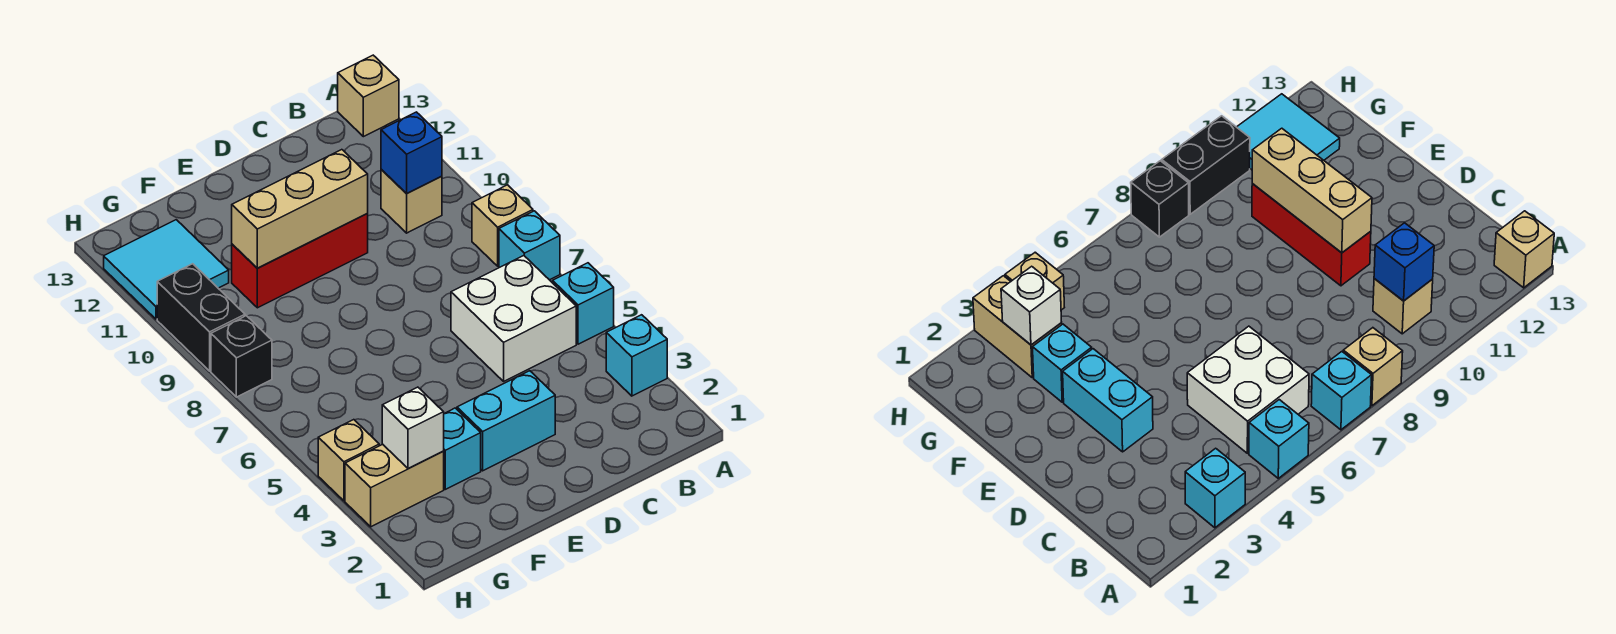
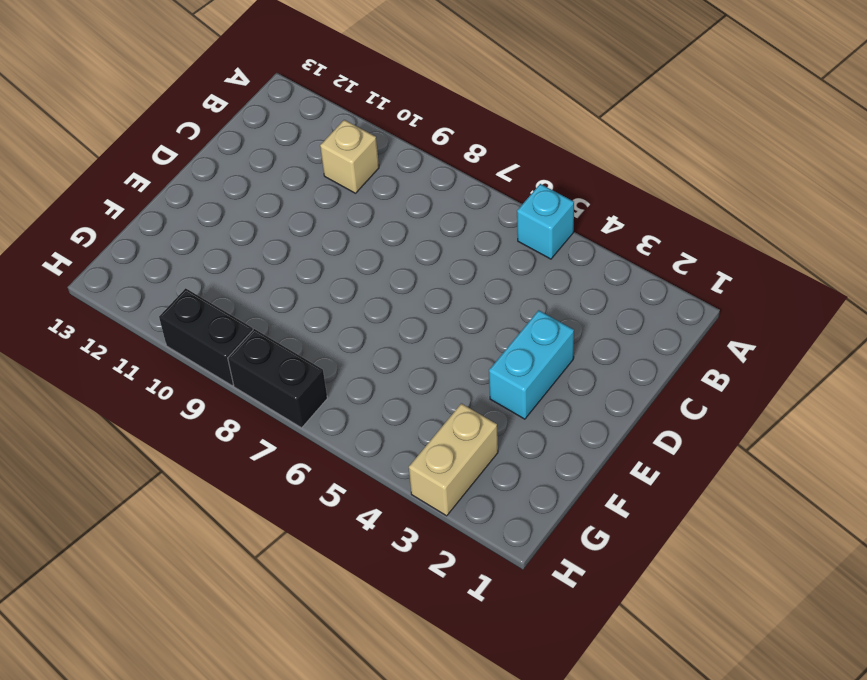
black 1x2 brick [228,329,327,428] -> black 1x1 brick [211,316,272,397]
none -> cyan 1x1 brick [606,315,667,396]
none -> cyan 1x1 brick [499,211,560,280]
none -> tan 1x1 brick [472,185,533,266]

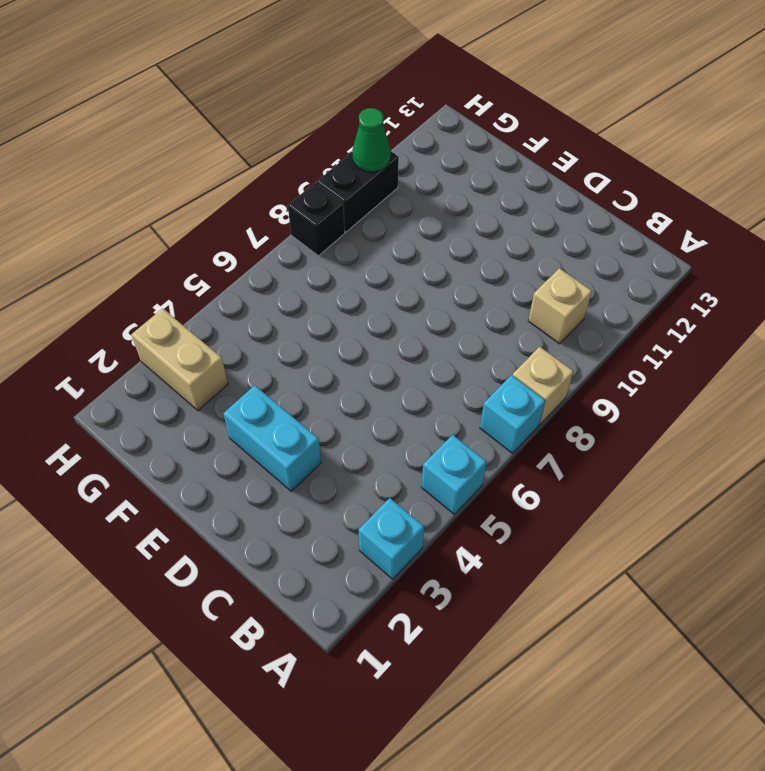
green 1x1 cone [352,108,391,172] -> none
none -> tan 1x1 brick [338,55,399,137]
none -> white 2x2 brick [451,256,576,381]
none -> red 1x3 brick [232,214,368,308]

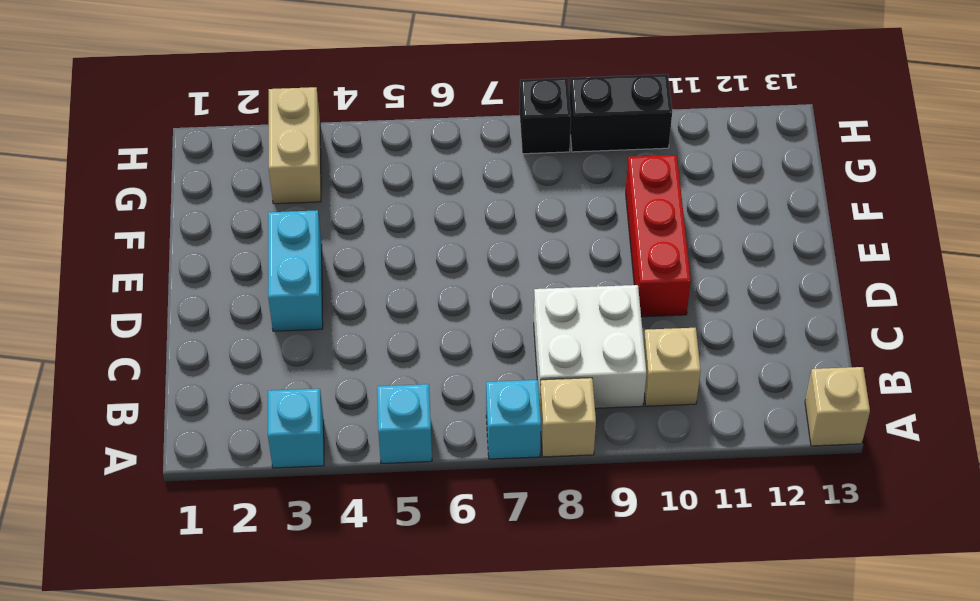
white 2x2 brick [534,285,646,408] -> white 2x2 brick moved to [451,256,576,381]
none -> cyan 1x1 brick [443,408,481,489]
none -> cyan 2x2 tile [104,220,229,319]
none -> tan 1x1 brick [318,420,379,501]

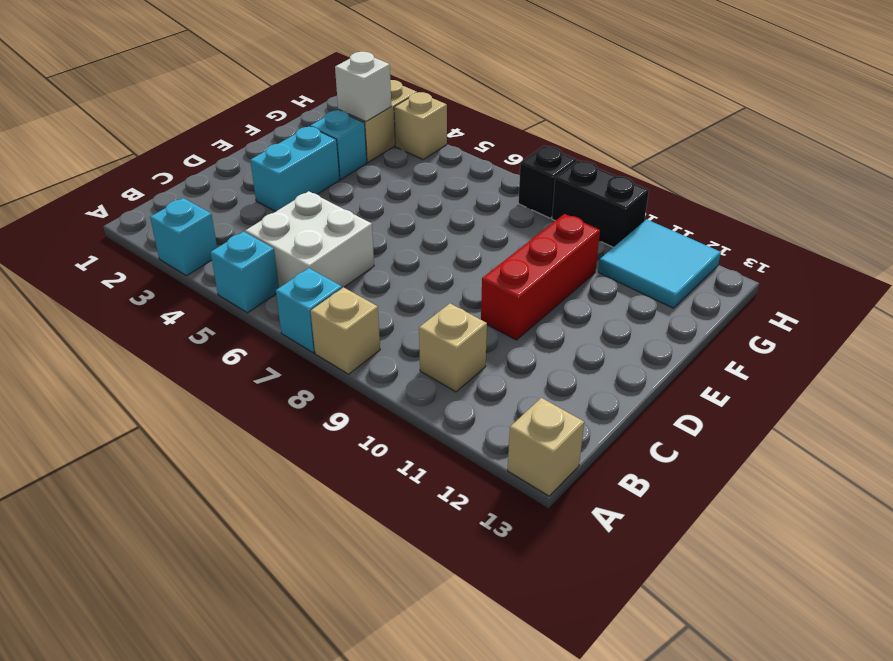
none -> blue 1x1 brick [381,112,442,194]
none -> tan 1x3 brick [232,150,368,268]

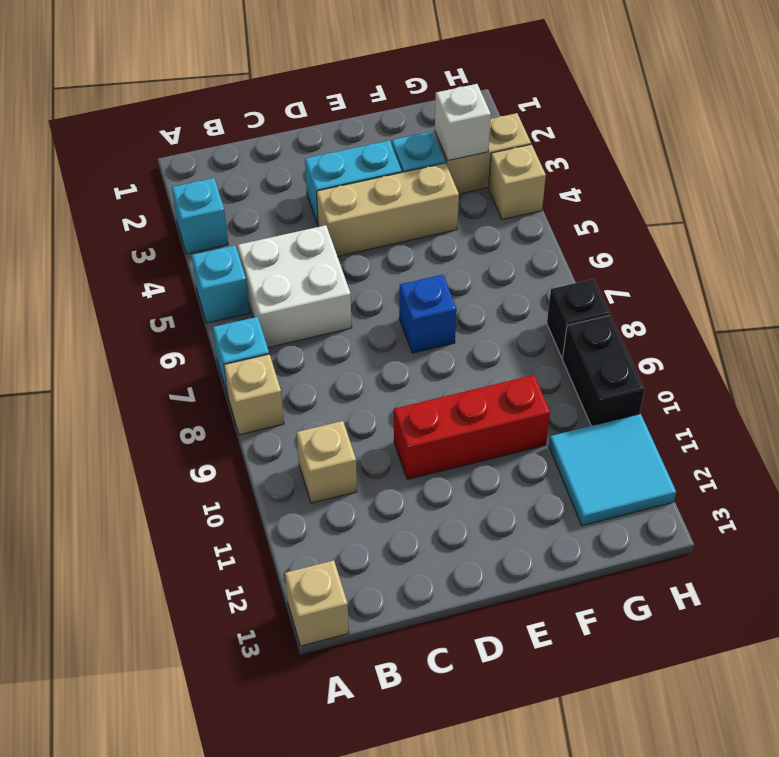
tan 1x3 brick [317,163,459,256] -> tan 1x3 brick moved to [232,150,368,268]
blue 1x1 brick [399,275,457,353] -> blue 1x1 brick moved to [381,112,442,194]

